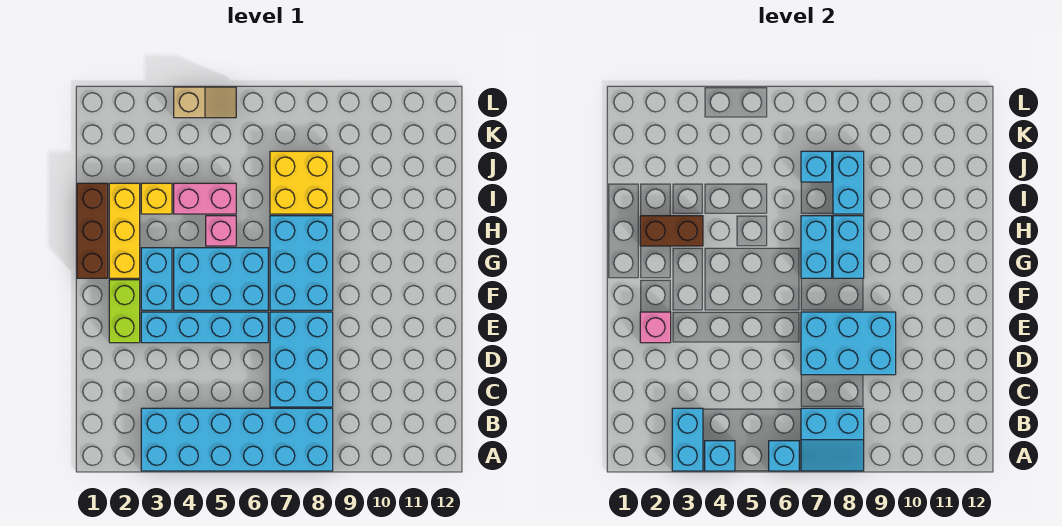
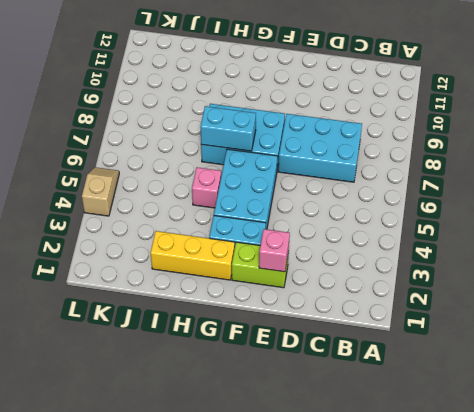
none -> cyan 2x6 brick [141,408,333,471]
none -> cyan 1x4 brick [141,312,268,343]
none -> brown 1x3 brick [77,183,108,278]

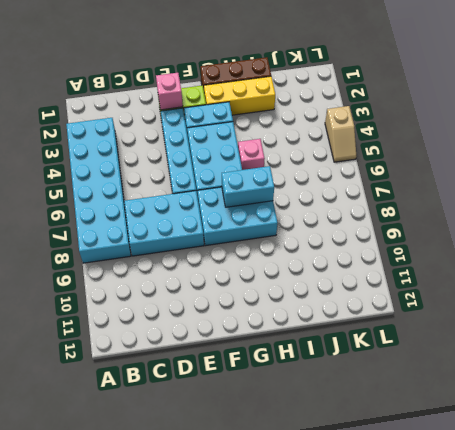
none -> yellow 1x1 brick [141,183,172,214]
none -> pink 1x2 brick [174,183,236,214]
none -> yellow 2x2 brick [270,151,333,214]

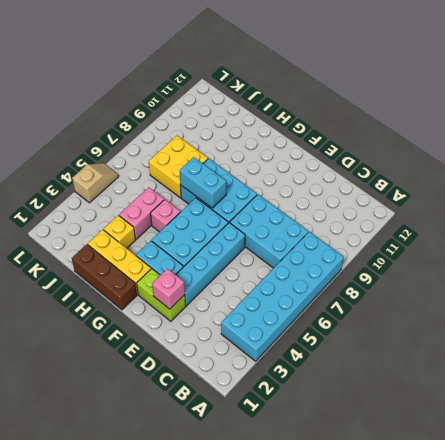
none -> cyan 1x2 brick [672,408,703,471]
none -> cyan 1x1 brick [705,441,735,471]
none -> cyan 1x1 brick [769,441,799,471]

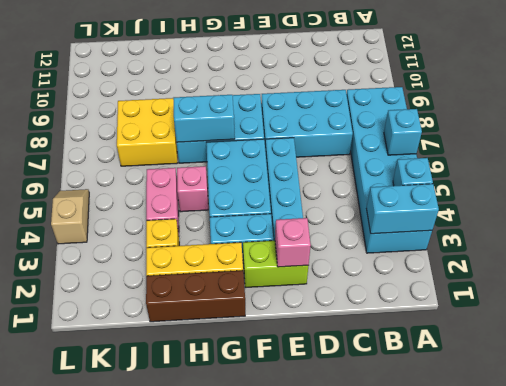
none -> cyan 2x2 slope [801,408,864,471]
none -> cyan 2x3 brick [801,312,896,375]
none -> cyan 1x2 brick [833,216,864,278]

